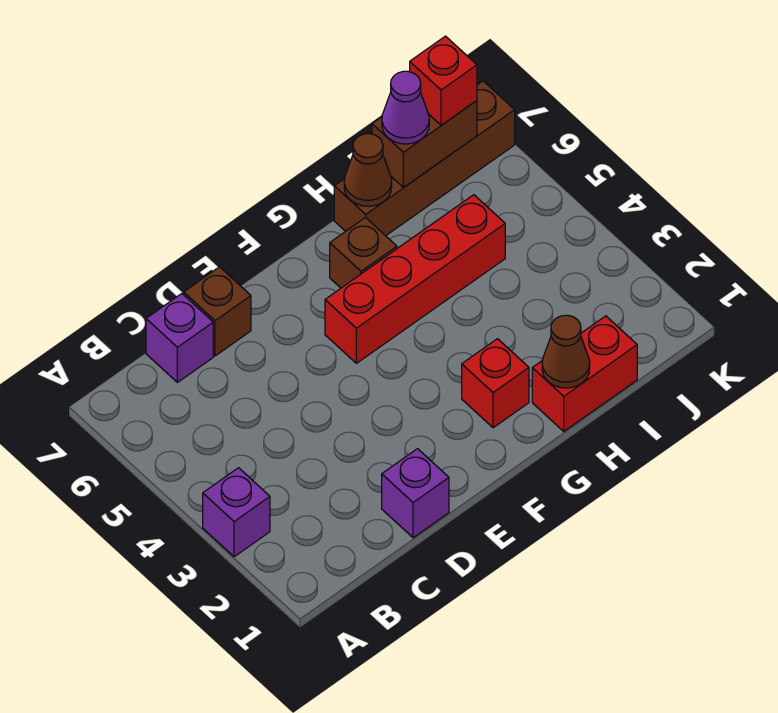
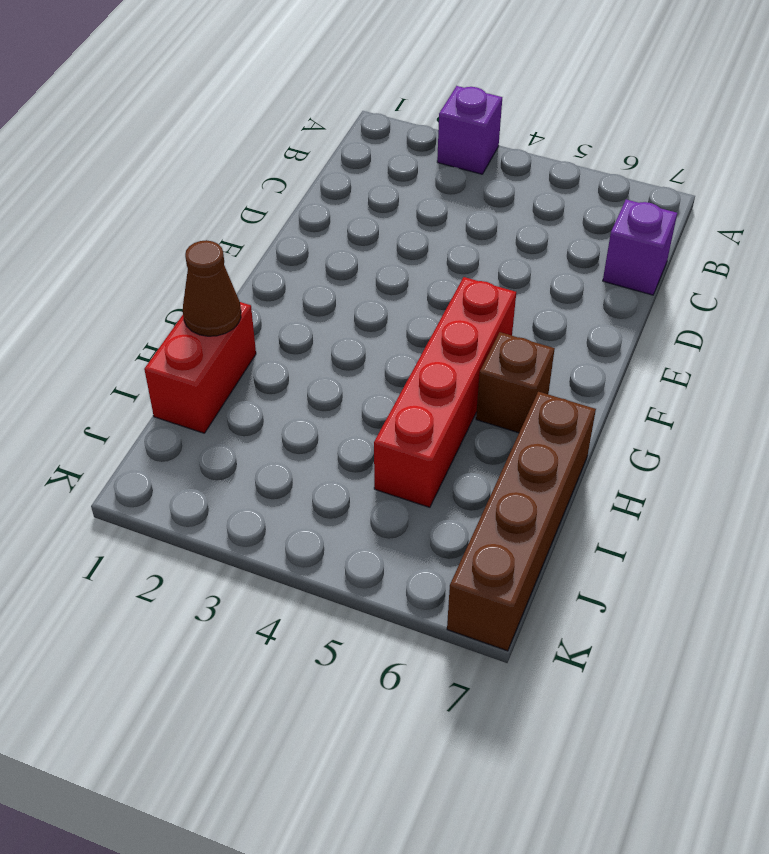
none -> purple 1x1 brick [382,449,449,538]
none -> brown 1x1 brick [184,267,251,356]
none -> red 1x1 brick [462,339,529,428]

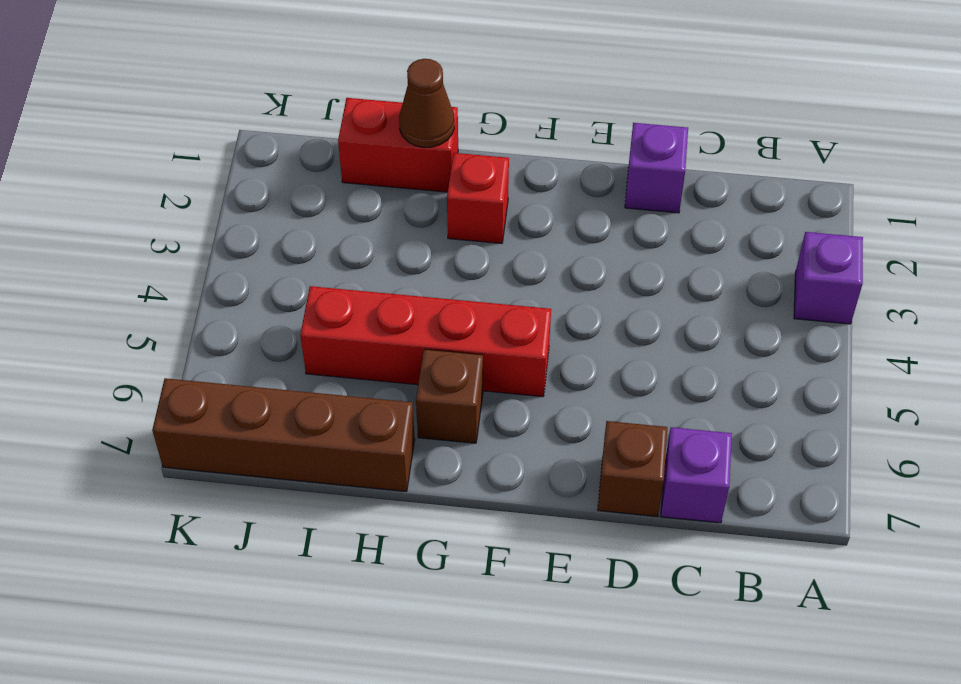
none -> brown 1x1 cone [344,134,392,206]
none -> brown 1x2 brick [372,101,477,187]
none -> purple 1x1 cone [382,71,429,144]

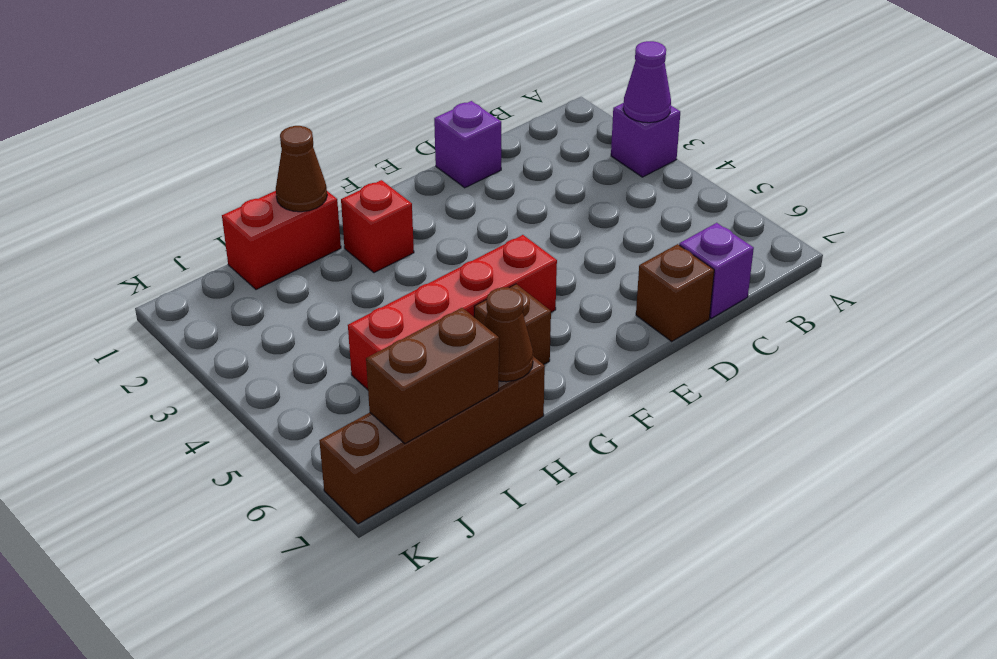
purple 1x1 cone [623,41,671,123] -> purple 1x1 cone moved to [382,71,429,144]
none -> red 1x1 brick [410,36,477,125]

